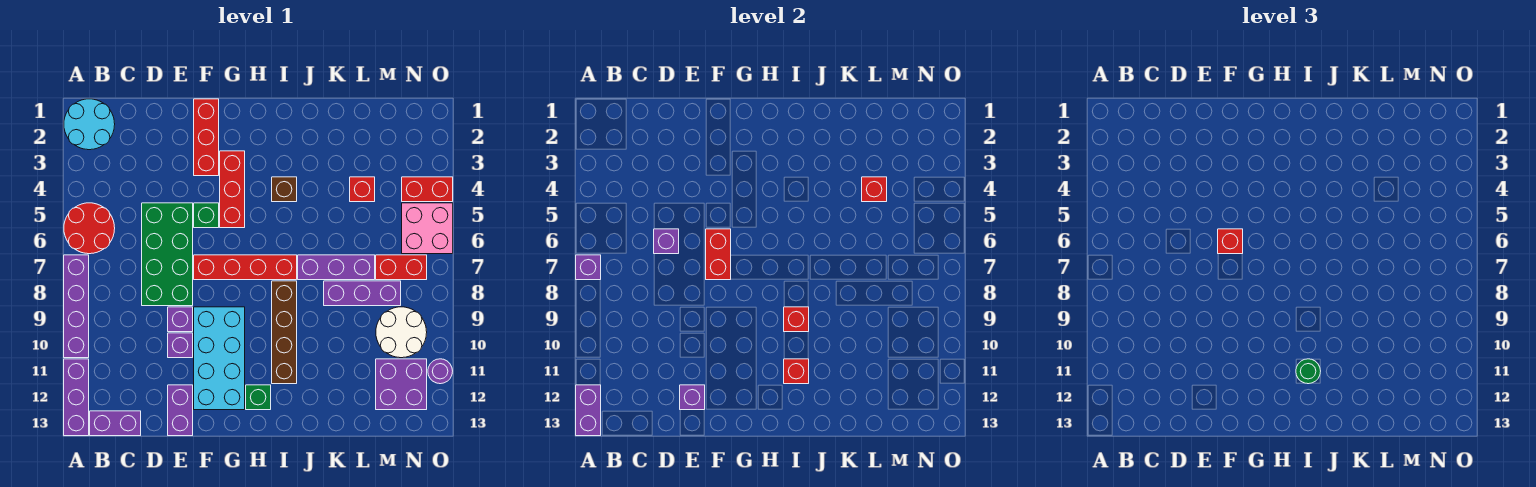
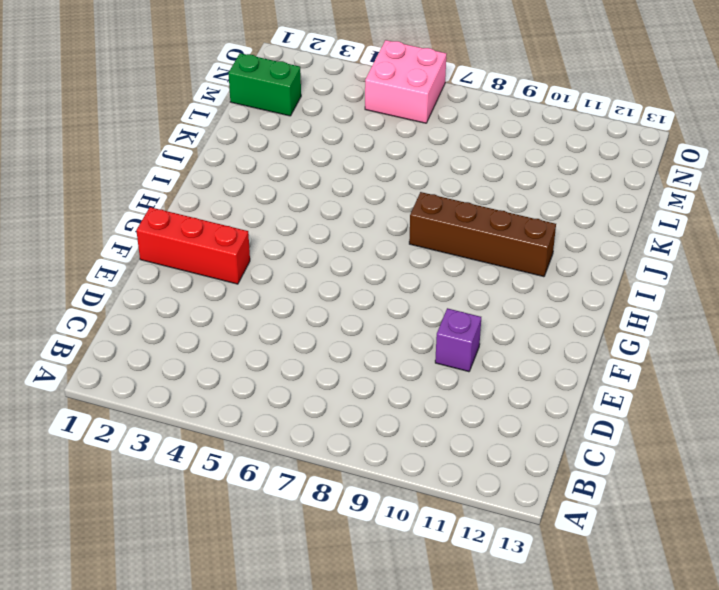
green 1x2 brick [229,53,301,116] -> none
none -> cyan 2x2 round brick [64,99,115,150]
none -> red 2x2 round brick [64,203,115,254]
none -> purple 1x4 brick [64,255,89,358]
none -> purple 1x3 brick [64,359,89,436]

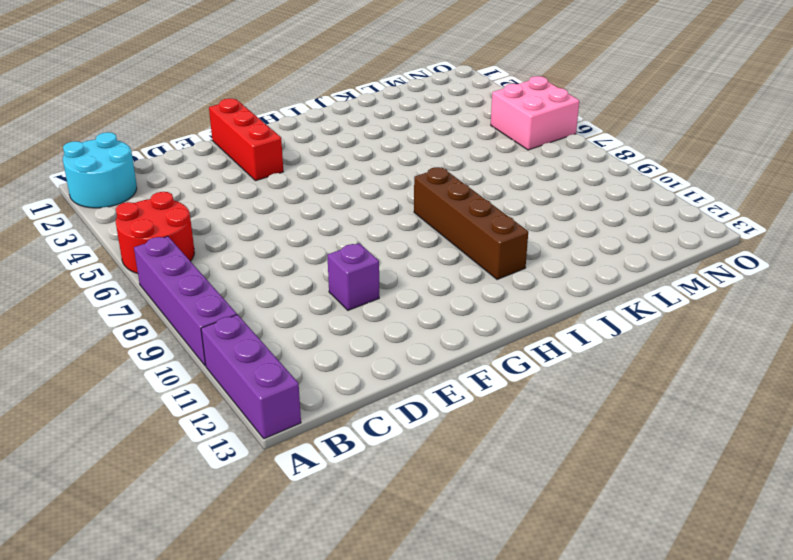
none -> purple 1x2 brick [90,411,141,436]
none -> green 2x4 brick [142,203,193,306]
none -> purple 1x1 brick [168,307,193,332]
none -> purple 1x2 brick [168,385,193,436]

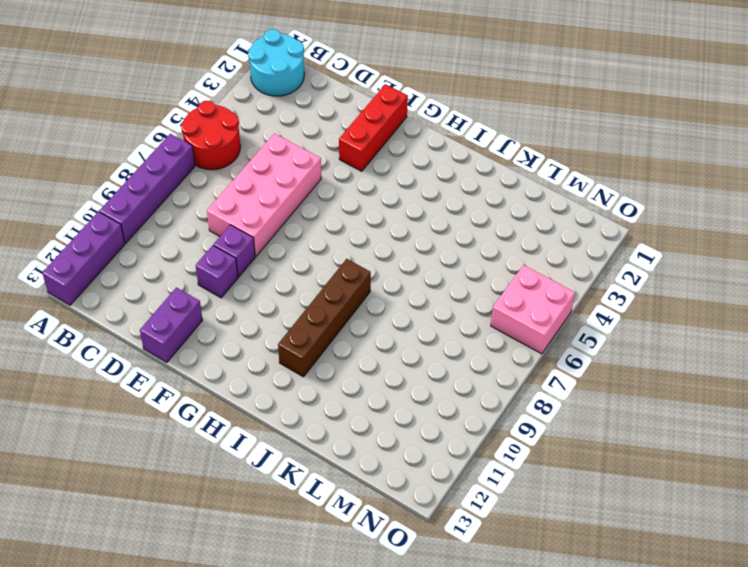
pink 2x4 brick [207,134,321,256] -> green 2x4 brick [142,203,193,306]
none -> purple 1x2 brick [90,411,141,436]
none -> green 1x1 brick [194,203,219,228]
none -> red 1x4 brick [194,255,297,280]
none -> cyan 2x4 brick [194,307,245,410]

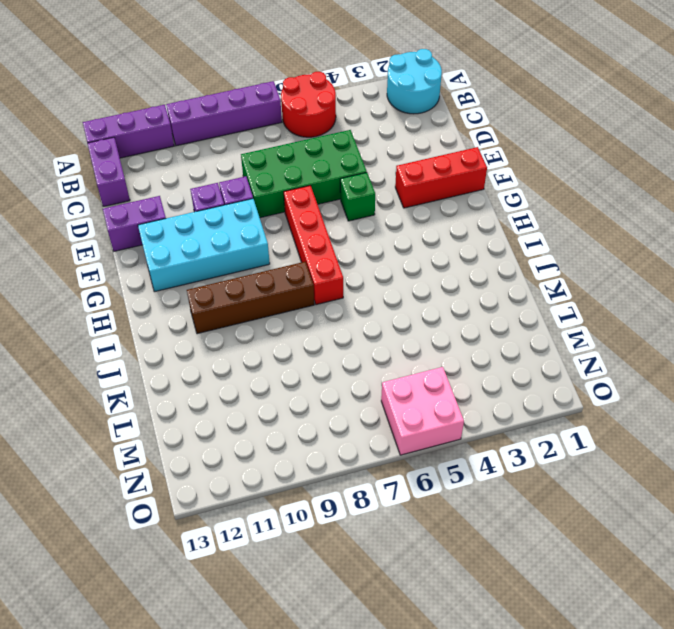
none -> red 1x3 brick [220,151,245,228]
none -> green 1x1 brick [246,385,271,410]
none -> brown 1x1 brick [272,177,297,202]
none -> purple 1x3 brick [298,255,375,280]

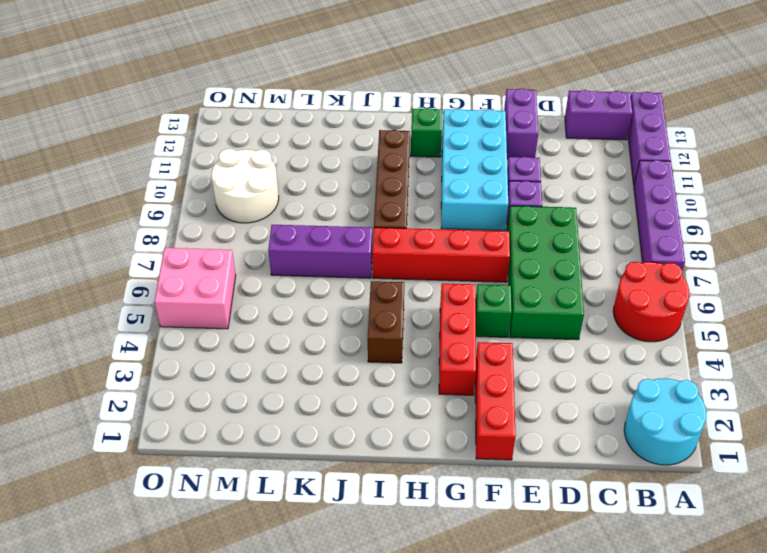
brown 1x2 brick [368,281,404,363] -> brown 1x1 brick [272,177,297,202]
none -> purple 1x3 brick [324,281,401,306]
none -> red 1x1 brick [350,177,375,202]
none -> red 1x2 brick [376,255,427,280]
none -> purple 2x2 brick [376,359,427,410]

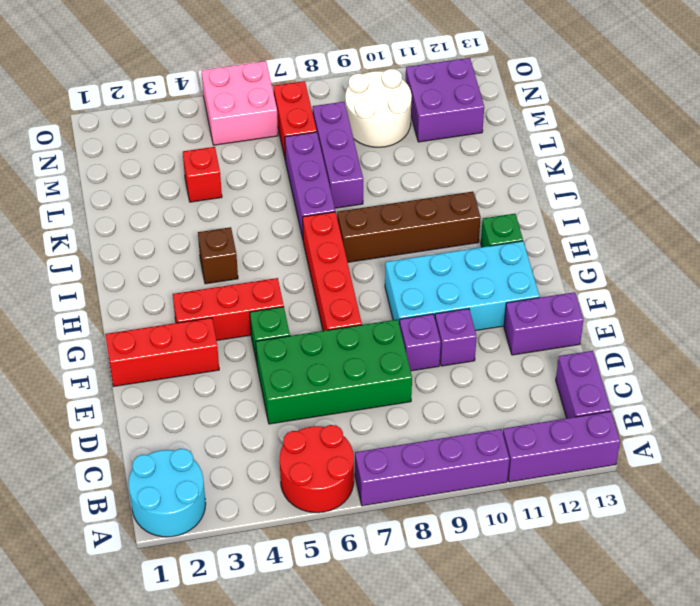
none -> red 1x2 brick [402,177,453,202]
none -> purple 1x1 round brick [428,359,453,384]
none -> purple 1x1 brick [576,255,601,280]
none -> purple 1x2 brick [576,385,601,436]

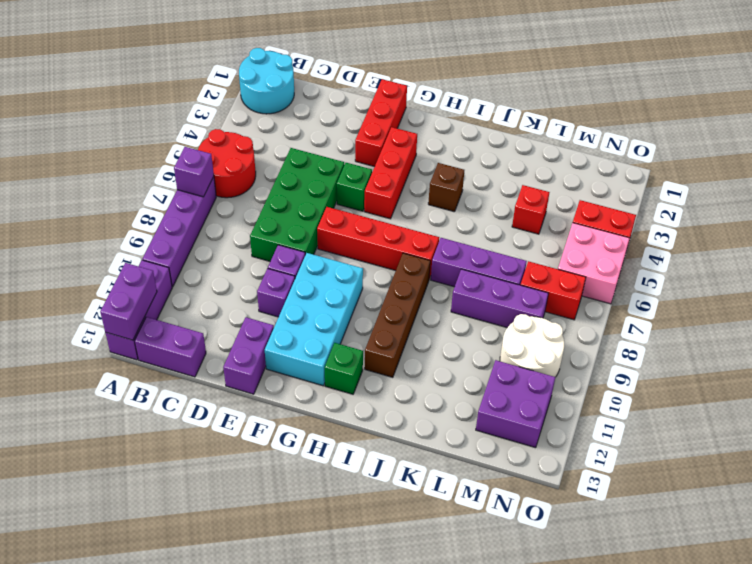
none -> purple 1x1 round brick [428,359,453,384]
none -> purple 1x1 brick [654,229,679,254]
none -> purple 1x1 brick [680,385,705,410]
none -> red 1x2 brick [706,229,731,280]

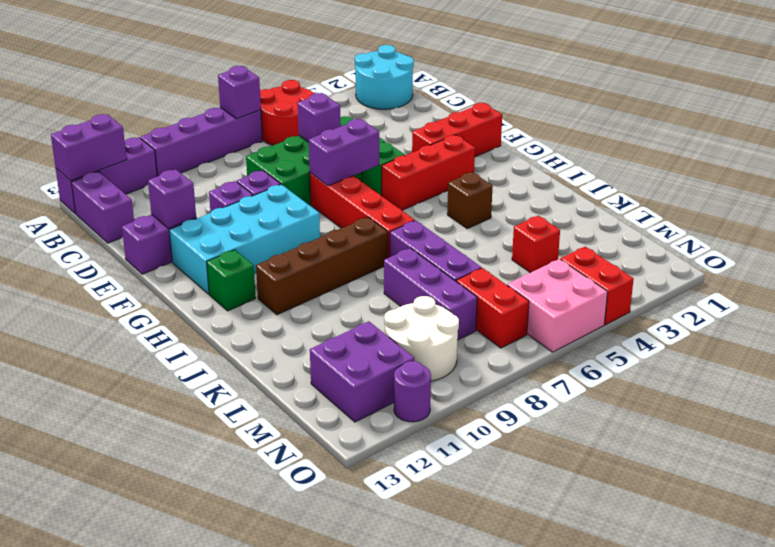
purple 1x2 brick [309,119,379,186] -> red 1x2 brick [706,229,731,280]
none -> red 1x1 brick [784,307,809,332]
none -> red 1x1 brick [784,359,809,384]
none -> red 1x1 brick [862,177,887,202]
none -> red 1x1 brick [1218,229,1243,254]

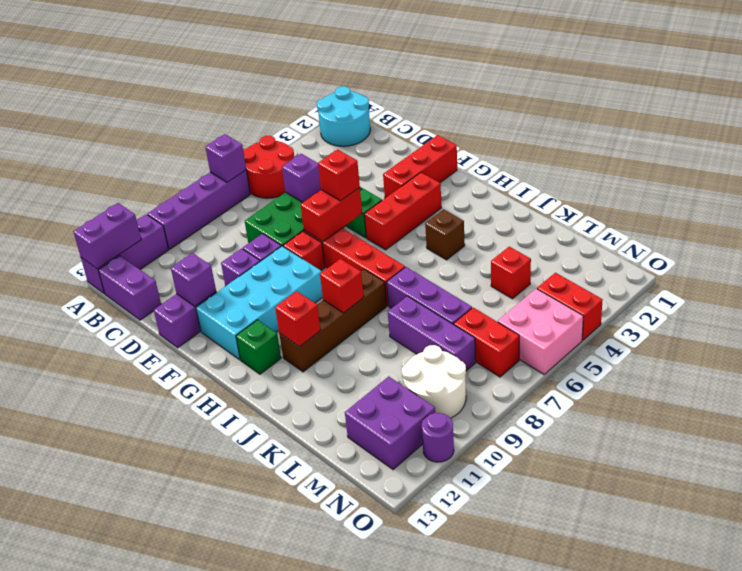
red 1x1 brick [283,231,325,270] -> red 1x1 brick moved to [862,177,887,202]
none -> green 1x1 round brick [1296,359,1321,384]

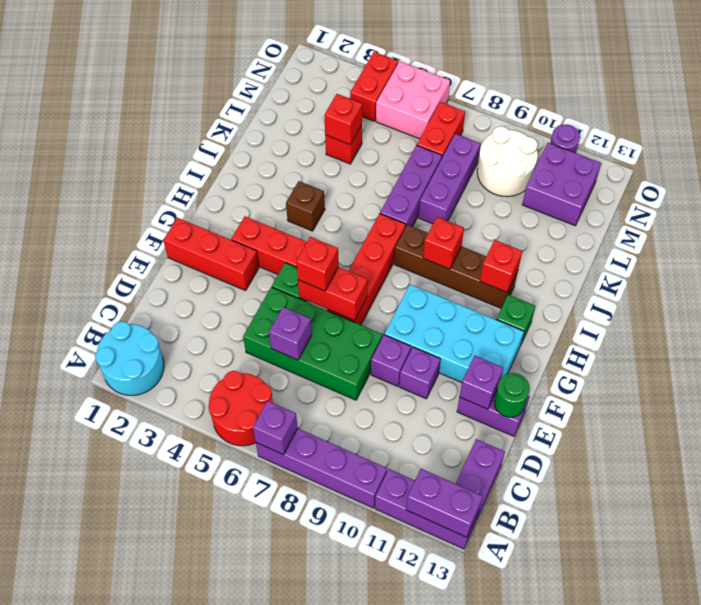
green 1x1 round brick [494,373,530,417] -> green 1x1 round brick moved to [1296,359,1321,384]

